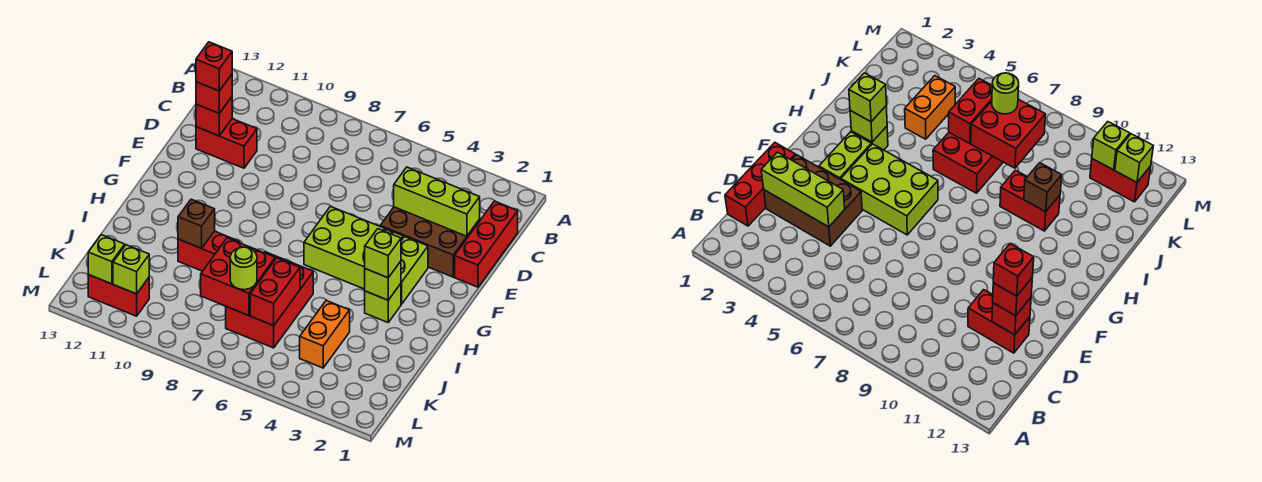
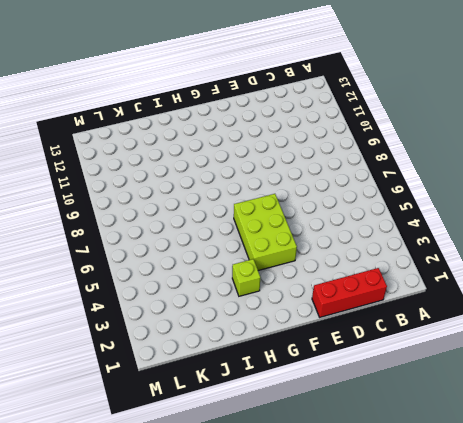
none -> brown 2x3 brick [380,207,480,277]
none -> red 1x2 brick [196,119,257,168]
none -> lime 1x2 brick [401,237,428,304]

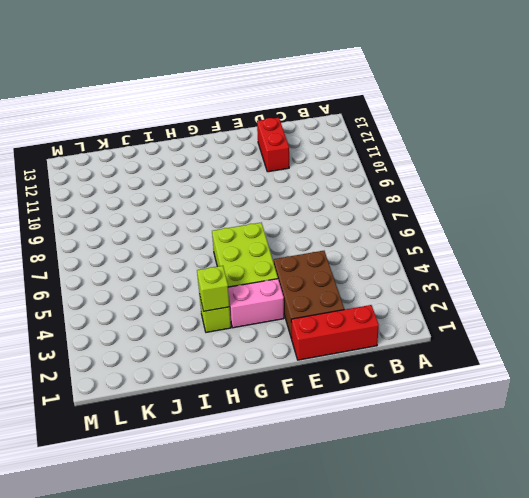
pink 1x2 brick [228,279,284,328] -> lime 1x2 brick [401,237,428,304]
none -> red 2x3 brick [226,252,313,348]
none -> red 1x2 brick [178,231,239,271]
none -> orange 1x2 brick [300,301,350,368]

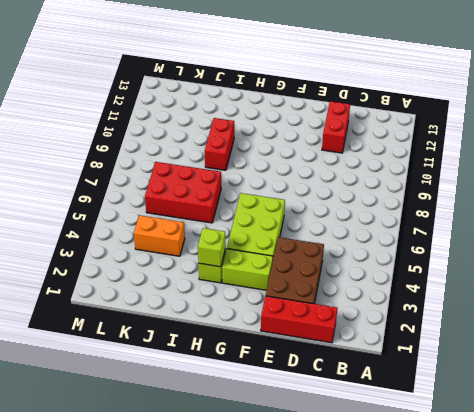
none -> red 1x2 brick [88,275,149,316]
none -> lime 1x3 brick [394,167,480,236]
none -> red 1x1 brick [196,97,232,136]

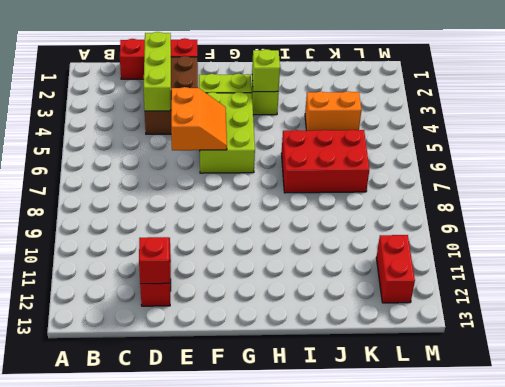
orange 2x2 slope [171,87,227,150] -> none
none -> red 1x2 brick [178,231,239,271]
none -> brown 1x1 brick [178,199,215,248]
none -> red 1x2 brick [250,258,300,326]

